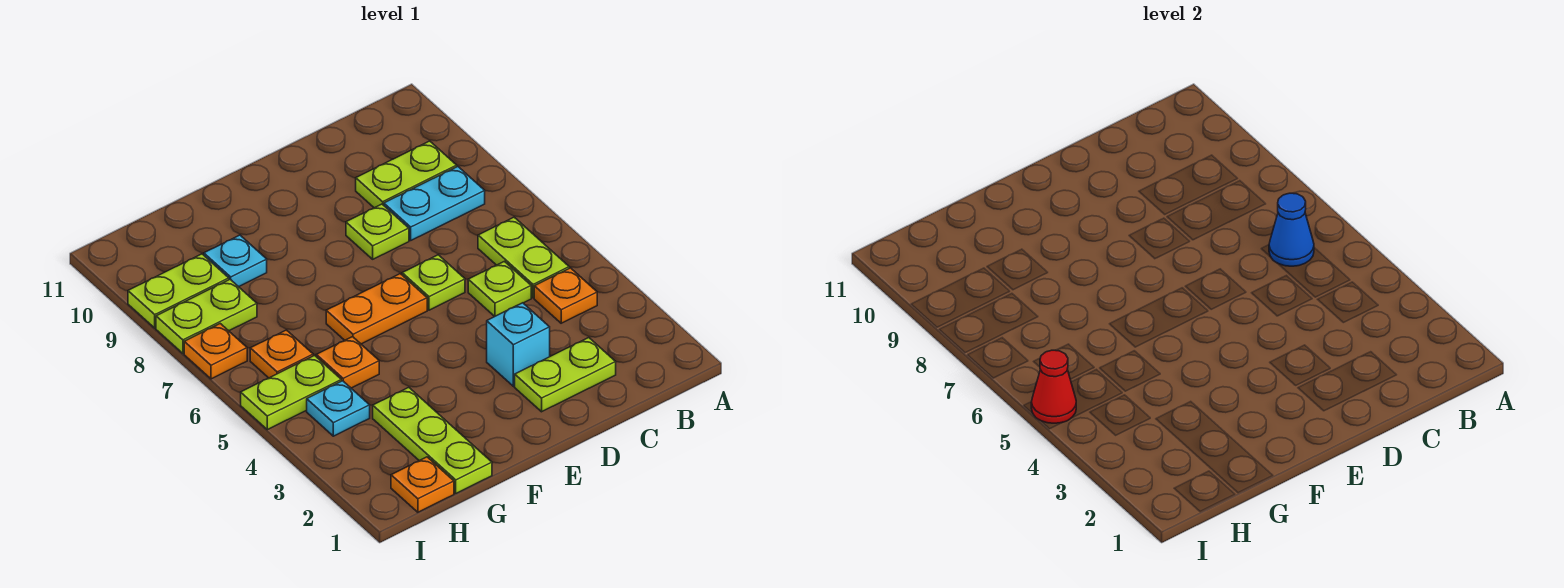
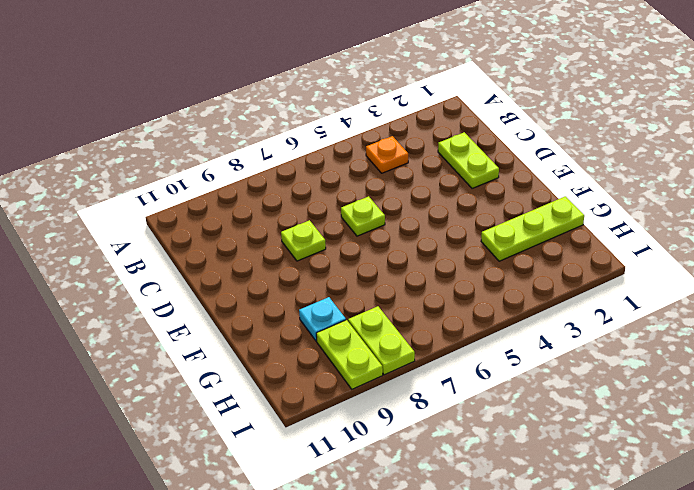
none -> lime 1x2 plate [478,217,569,298]
none -> cyan 1x2 plate [384,167,485,240]
none -> lime 1x2 plate [356,141,457,208]

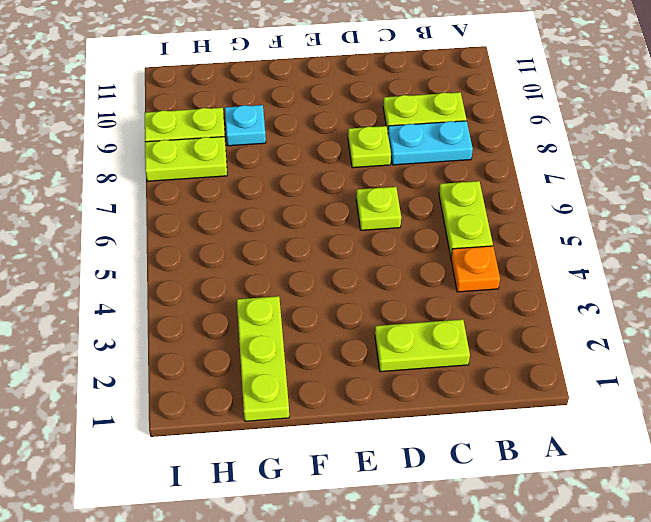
none -> lime 1x1 plate [468,261,531,316]
none -> cyan 1x1 brick [487,303,550,386]
none -> orange 1x2 plate [326,274,427,344]

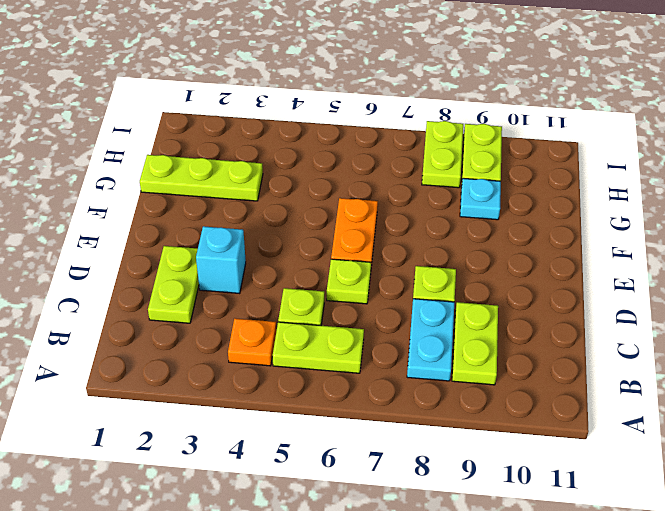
none -> orange 1x1 plate [316,337,379,388]
none -> orange 1x1 plate [391,457,454,512]
none -> cyan 1x1 plate [307,381,370,436]

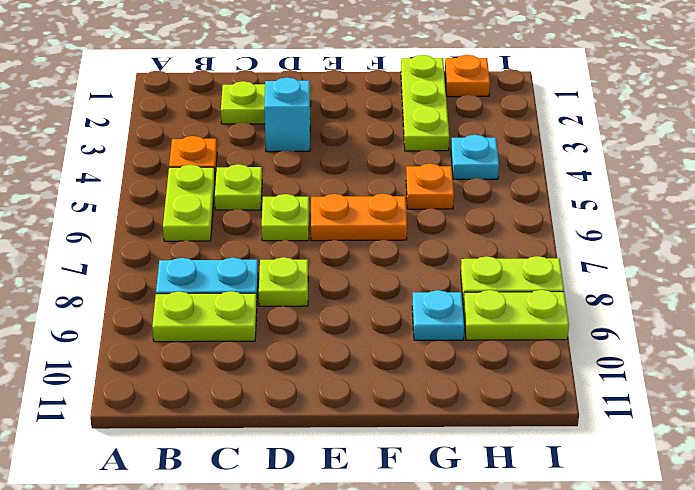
none -> lime 1x2 plate [241,356,341,430]
none -> orange 1x1 plate [250,330,313,378]
none -> orange 1x1 plate [184,324,247,379]

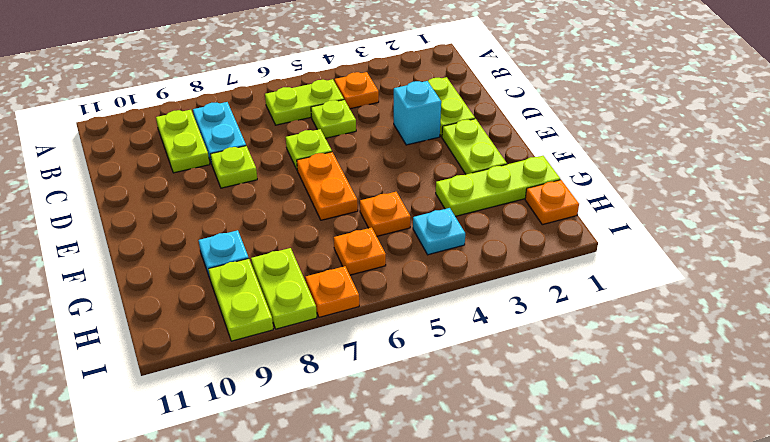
lime 1x2 plate [442,119,507,174] -> lime 1x2 plate moved to [241,356,341,430]
none -> blue 1x1 cone [1269,193,1314,266]
none -> red 1x1 cone [1031,350,1076,423]

